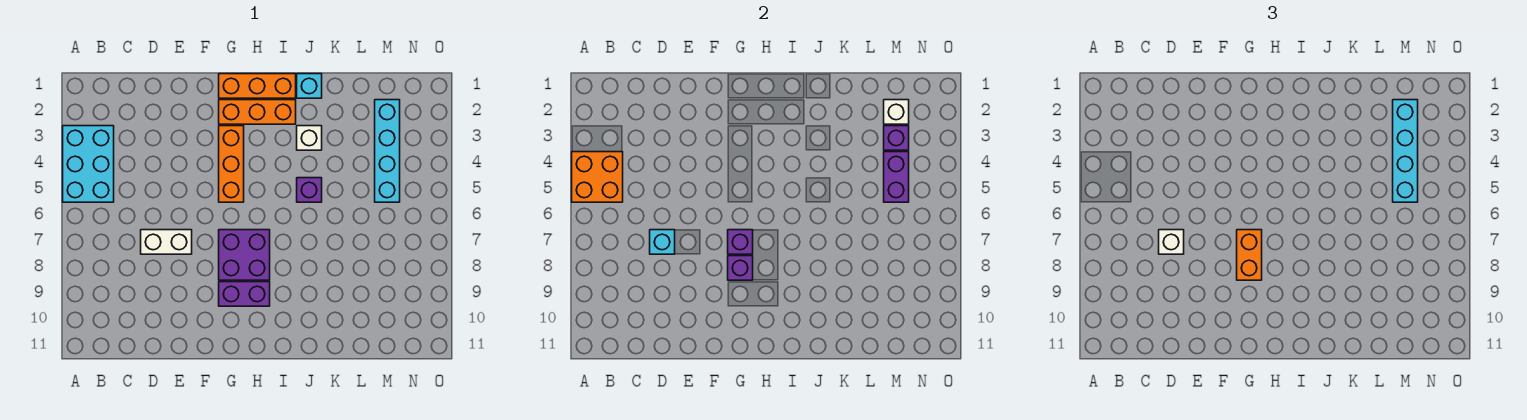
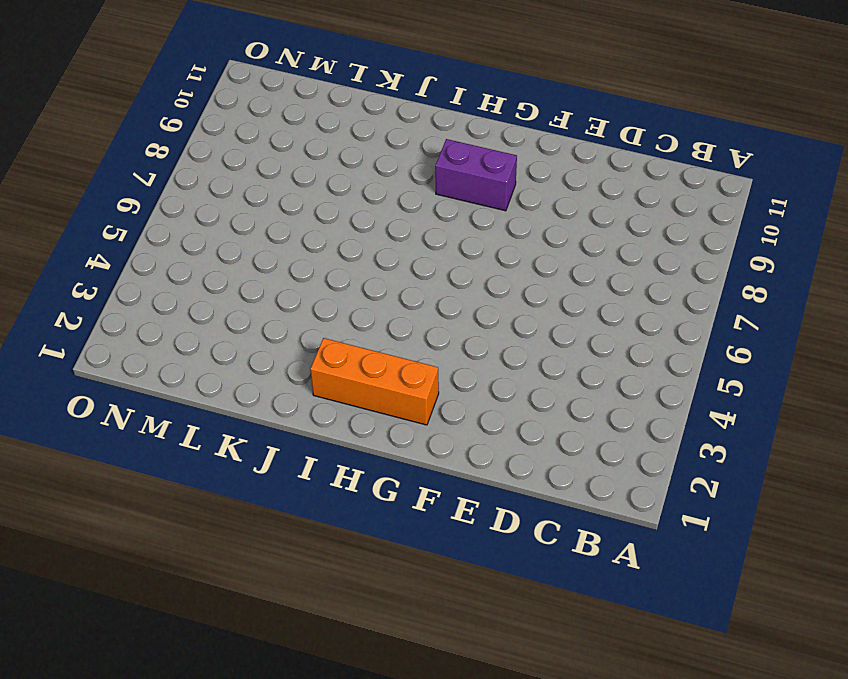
none -> cyan 2x3 brick [63,126,114,202]
none -> white 1x2 brick [141,230,192,254]
none -> orange 1x3 brick [219,74,296,98]

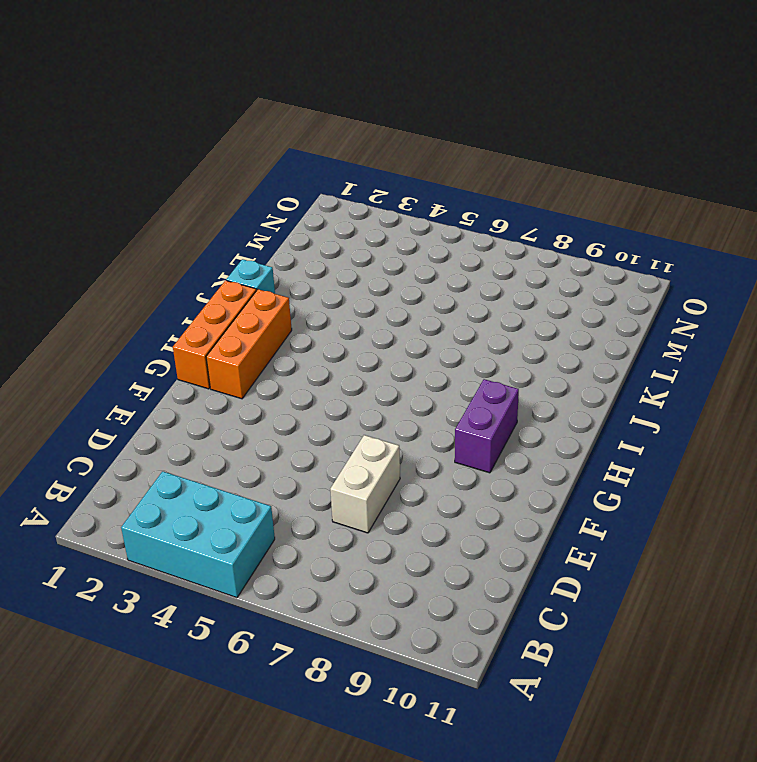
none -> orange 1x3 brick [219,126,244,202]
none -> purple 2x2 brick [219,230,270,280]
none -> white 1x1 brick [297,126,322,150]

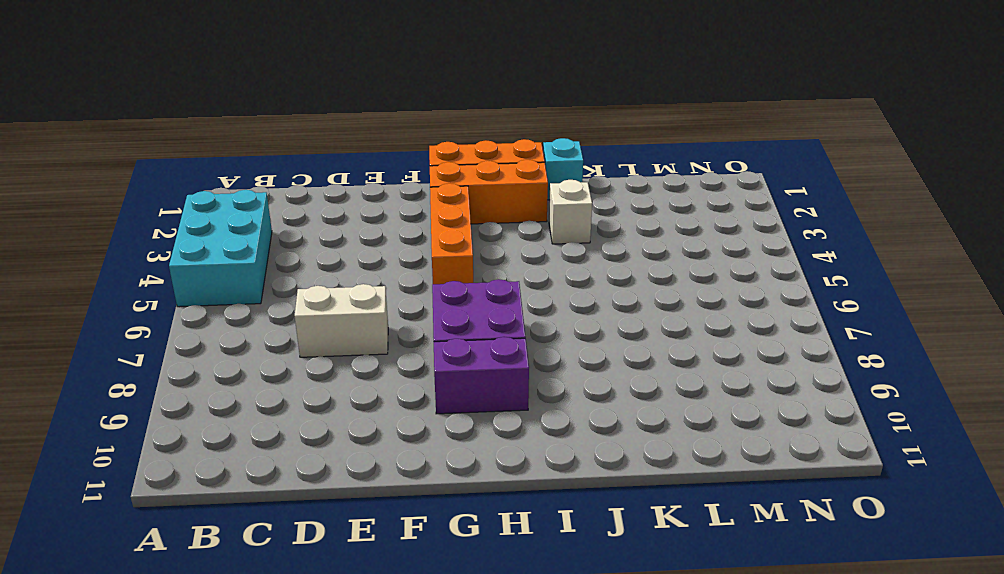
none -> purple 1x1 brick [297,178,322,202]
none -> cyan 1x4 brick [375,100,400,202]
none -> orange 2x2 brick [572,152,623,202]

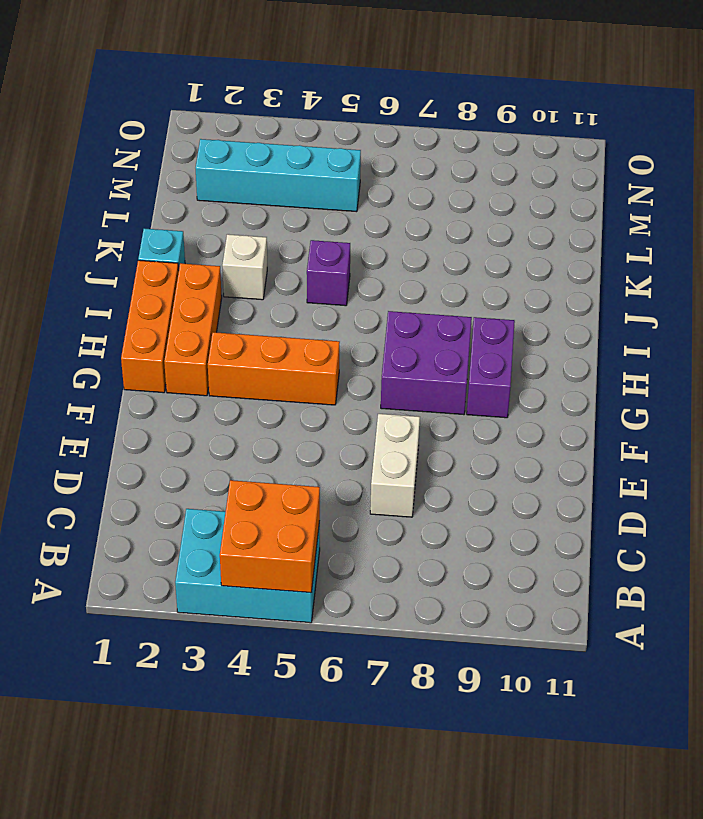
none -> cyan 1x1 brick [650,230,675,254]
none -> purple 1x1 brick [728,230,753,254]
none -> purple 1x1 brick [728,256,753,280]

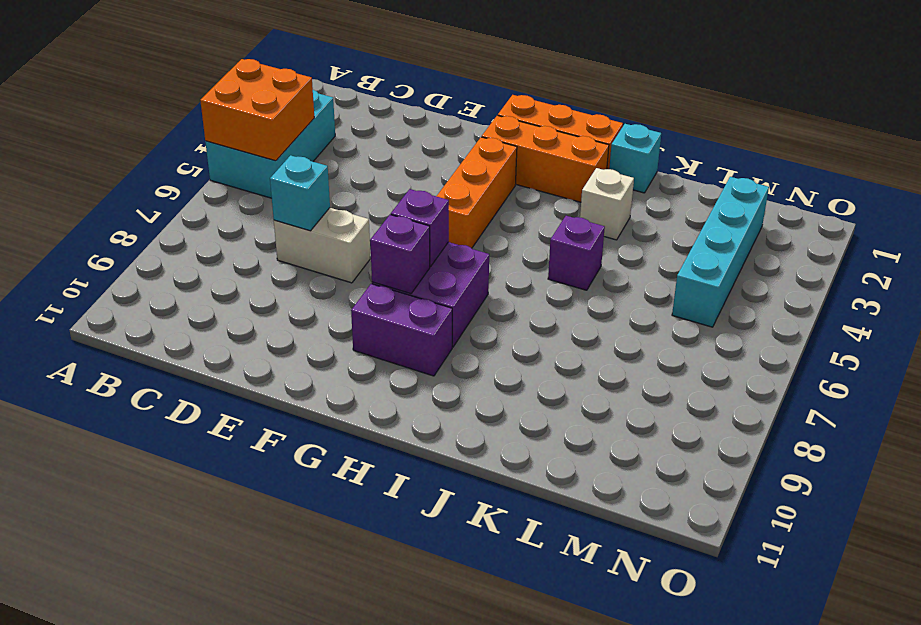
none -> white 1x1 brick [884,100,909,124]
none -> purple 1x1 brick [884,126,909,150]
none -> purple 1x2 brick [884,152,909,202]

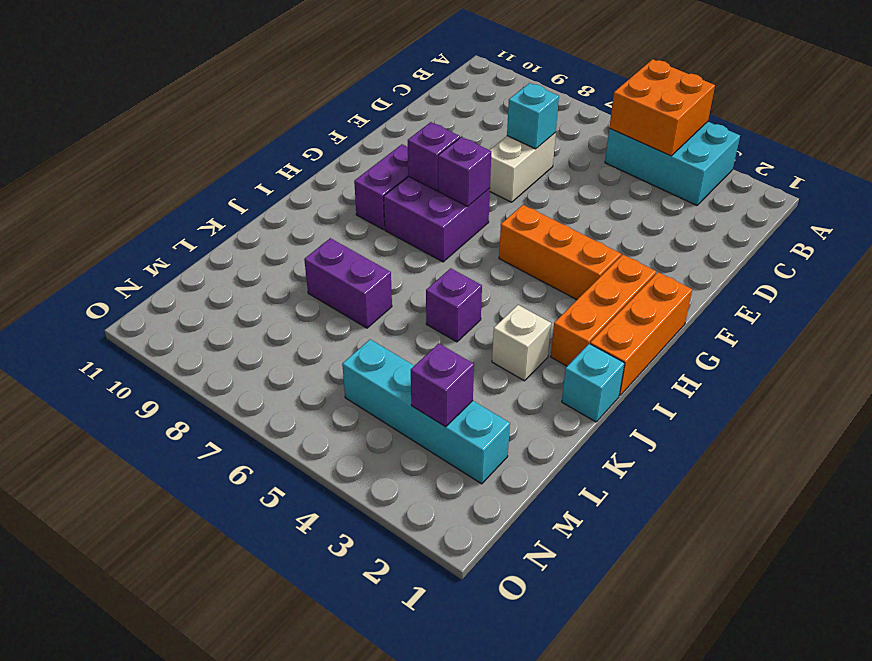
purple 1x2 brick [304,238,392,328] -> purple 1x2 brick moved to [884,152,909,202]
none -> white 1x1 brick [884,100,909,124]
none -> white 1x1 brick [1159,230,1184,254]
none -> orange 1x2 brick [1237,230,1262,280]

